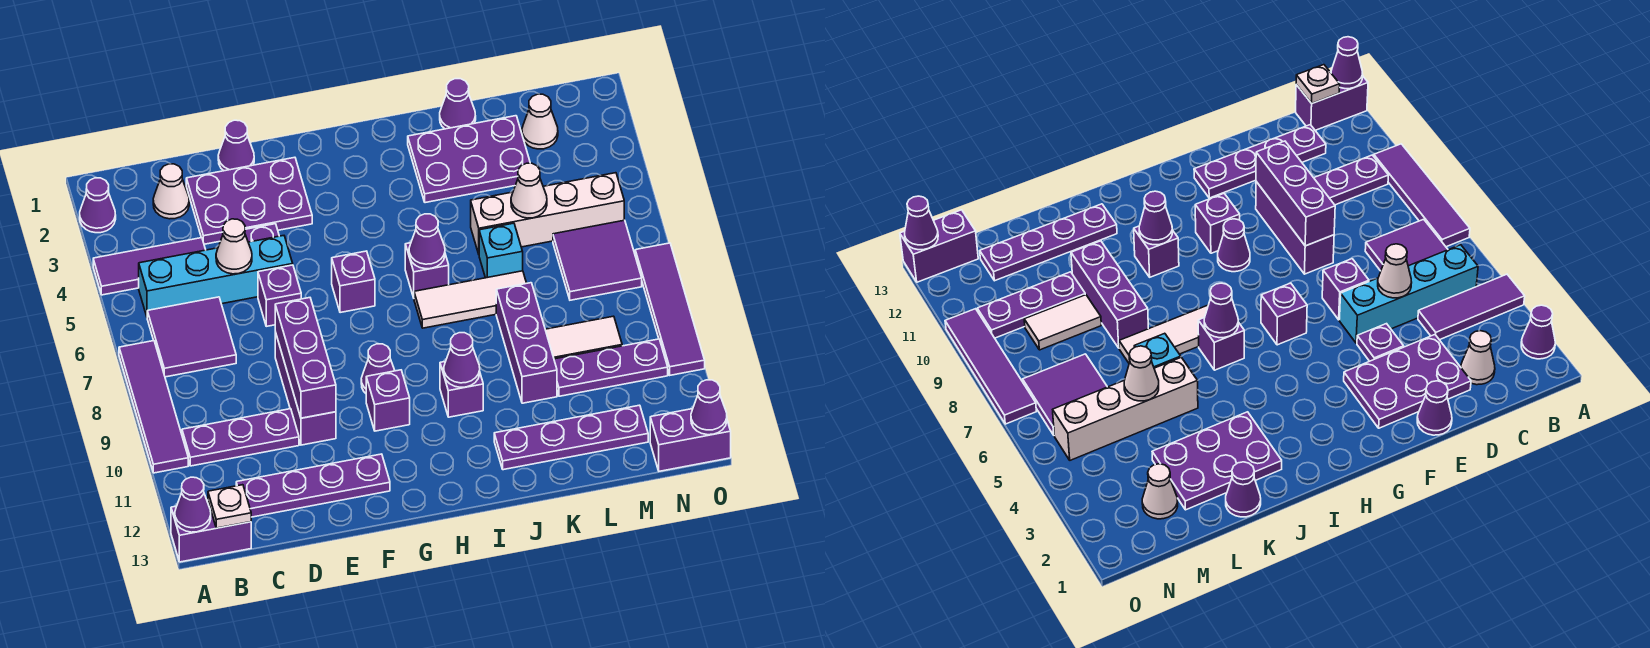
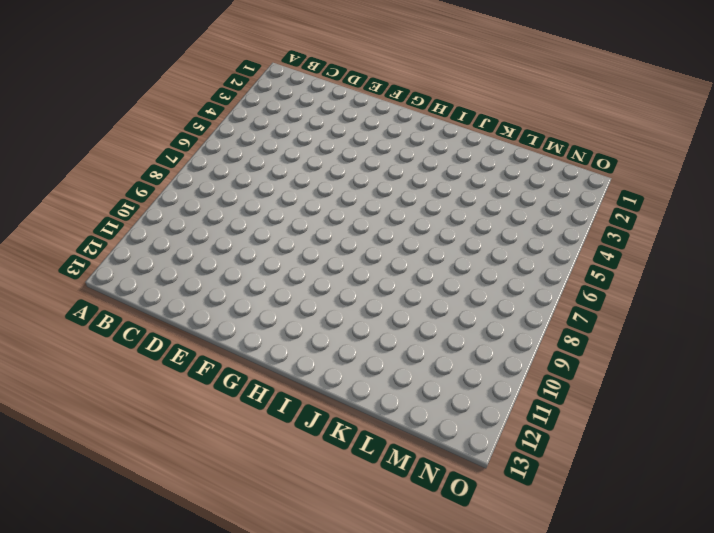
none -> purple 1x1 cone [80,178,116,233]
none -> purple 1x3 tile [93,238,206,295]
none -> purple 1x4 tile [119,341,188,473]
none -> purple 1x2 brick [171,500,251,562]

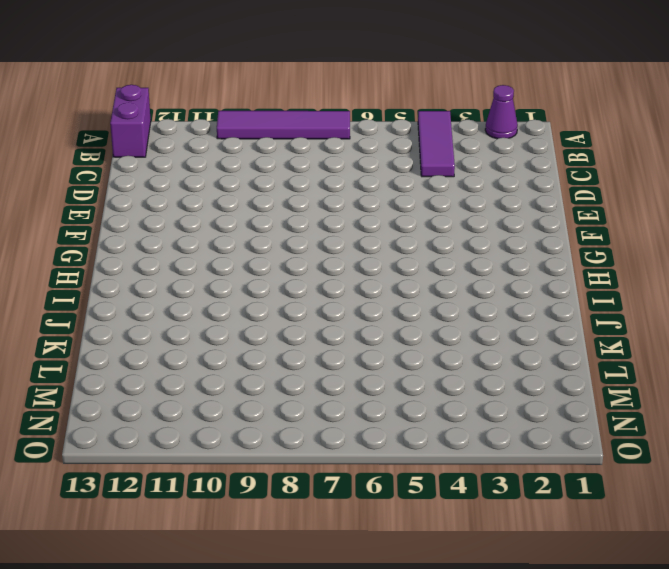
none -> cyan 1x4 brick [139,236,293,316]
none -> purple 2x2 tile [147,297,236,377]
none -> purple 1x3 plate [182,409,299,466]
none -> white 1x1 cone [153,164,189,219]

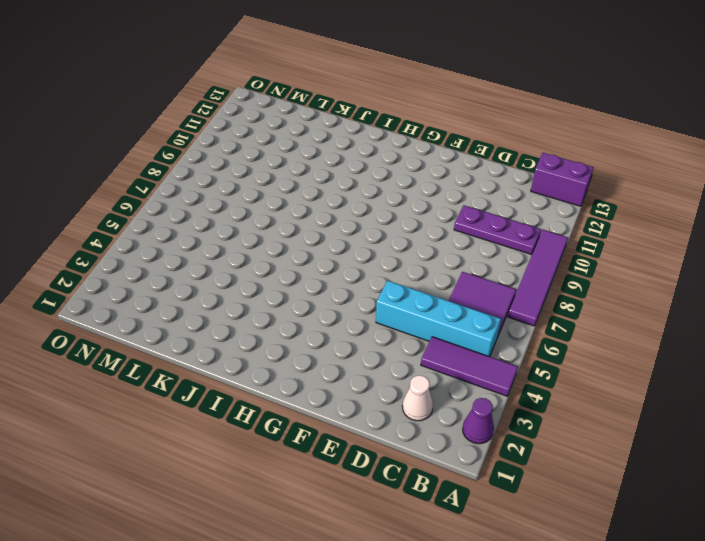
none -> purple 1x4 plate [236,454,390,517]
none -> purple 2x3 plate [186,157,312,244]
none -> purple 1x1 cone [218,120,254,171]
none -> purple 1x1 plate [245,224,279,242]

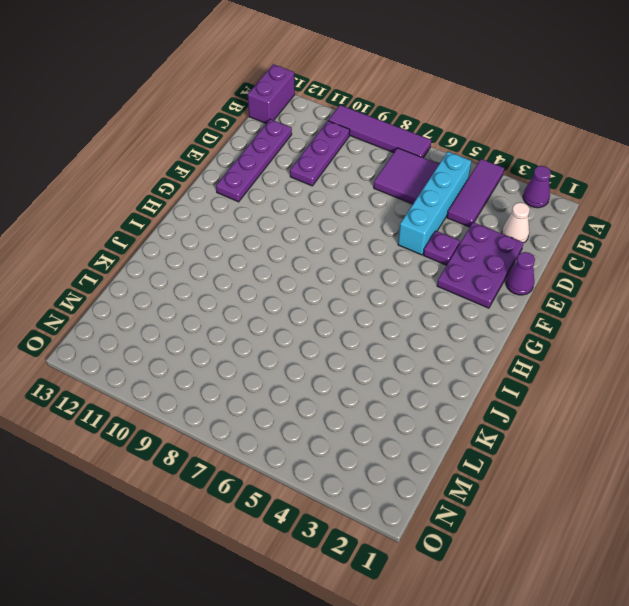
none -> purple 1x1 brick [258,265,301,326]
none -> purple 1x3 brick [275,332,336,445]
none -> purple 1x1 brick [332,251,375,313]
none -> purple 1x1 cone [361,344,395,393]

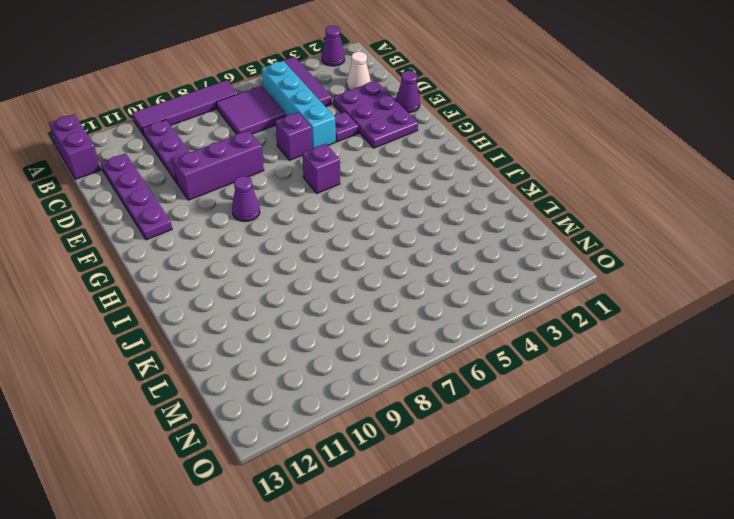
none -> purple 1x1 brick [366,370,410,431]
none -> purple 1x1 brick [405,243,449,298]
none -> white 1x3 tile [414,271,526,328]
none -> purple 1x1 brick [440,361,483,417]

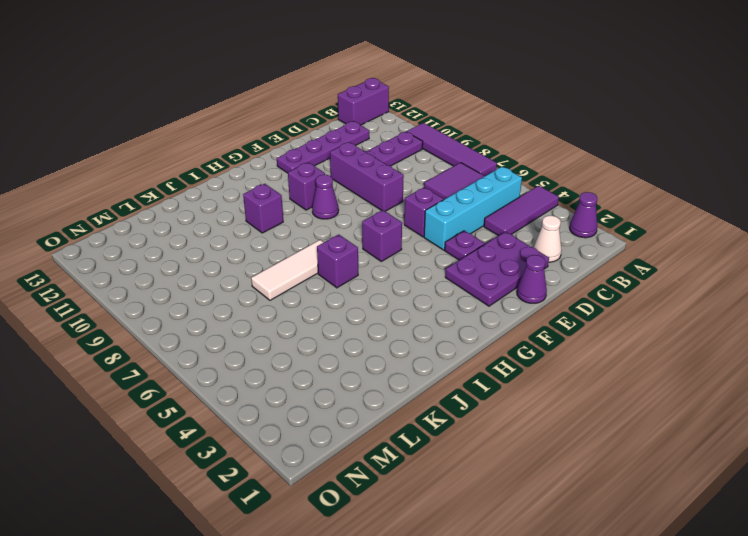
none -> purple 2x3 plate [408,116,530,203]
none -> purple 1x4 plate [494,405,648,470]
none -> purple 1x1 cone [440,79,476,129]
none -> white 1x4 brick [471,173,624,254]

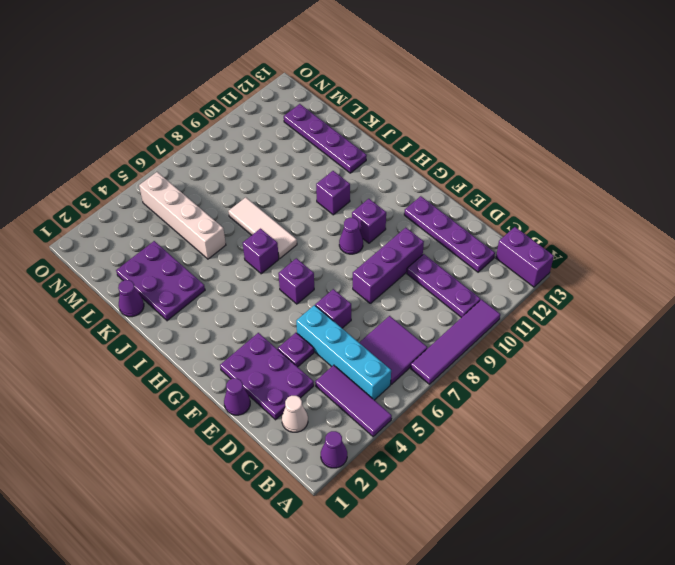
none -> cyan 1x1 brick [479,223,523,278]
none -> purple 1x3 brick [496,283,557,403]
none -> white 1x2 tile [545,316,622,359]
none -> purple 1x3 plate [554,339,668,396]

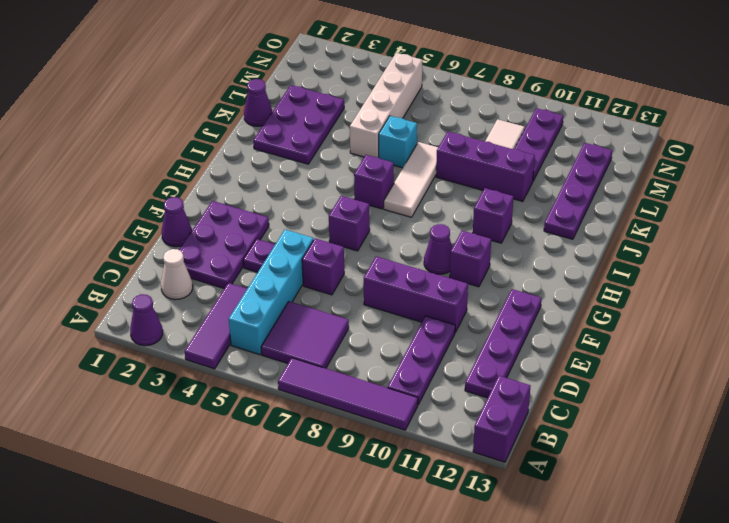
none -> white 1x1 cone [522,94,558,149]
none -> purple 2x2 tile [553,220,642,300]
none -> purple 1x2 brick [650,409,731,471]
none -> purple 1x4 tile [635,243,705,375]

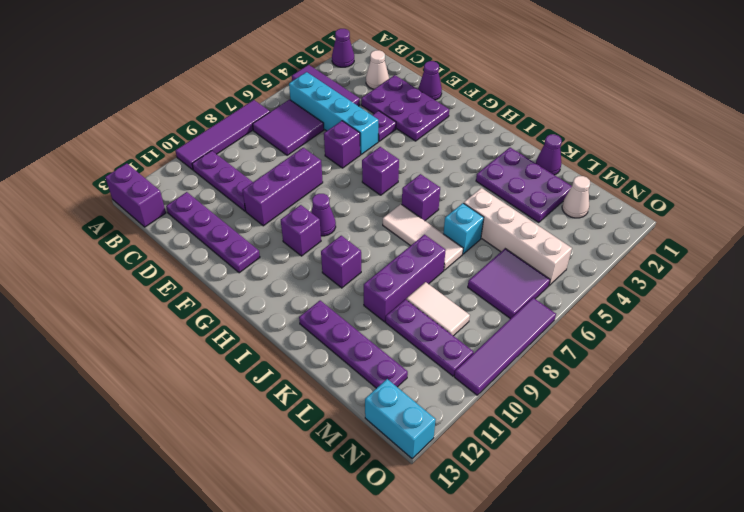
cyan 1x2 brick [365,379,436,459] -> purple 1x2 brick [650,409,731,471]
none -> purple 1x1 cone [175,477,211,532]
none -> white 1x1 plate [208,485,251,528]
none -> white 1x1 cone [216,219,252,274]
none -> purple 1x3 brick [275,298,336,418]

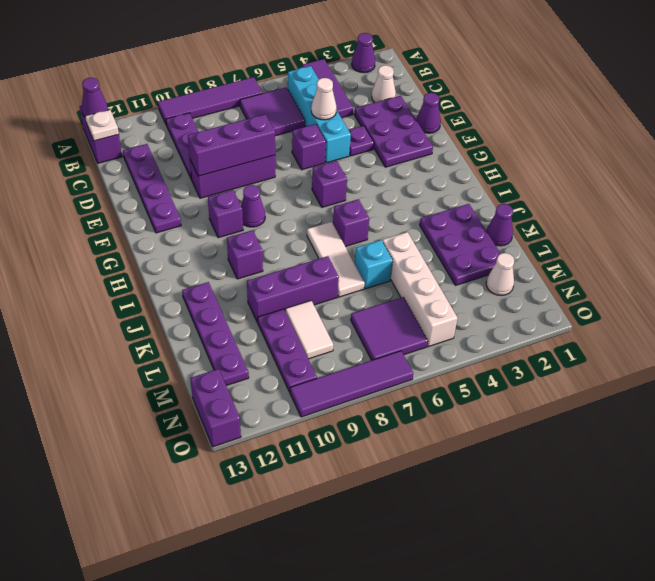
none -> purple 1x1 cone [409,214,445,269]
none -> purple 1x1 cone [444,333,480,387]
none -> white 1x1 cone [511,163,547,218]
none -> purple 1x1 cone [691,380,727,435]

